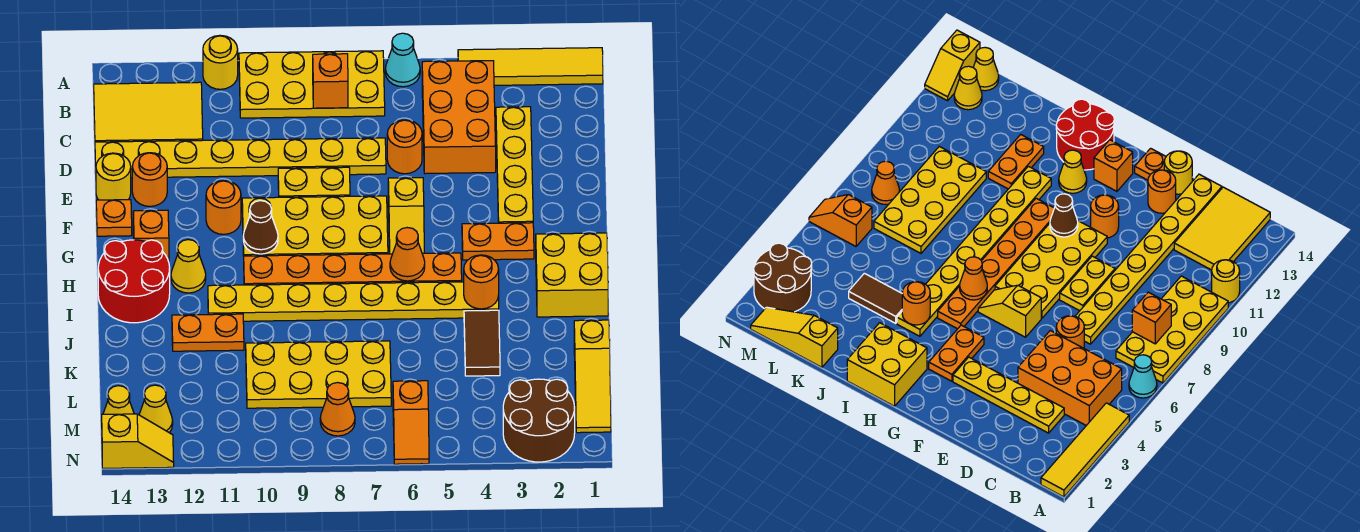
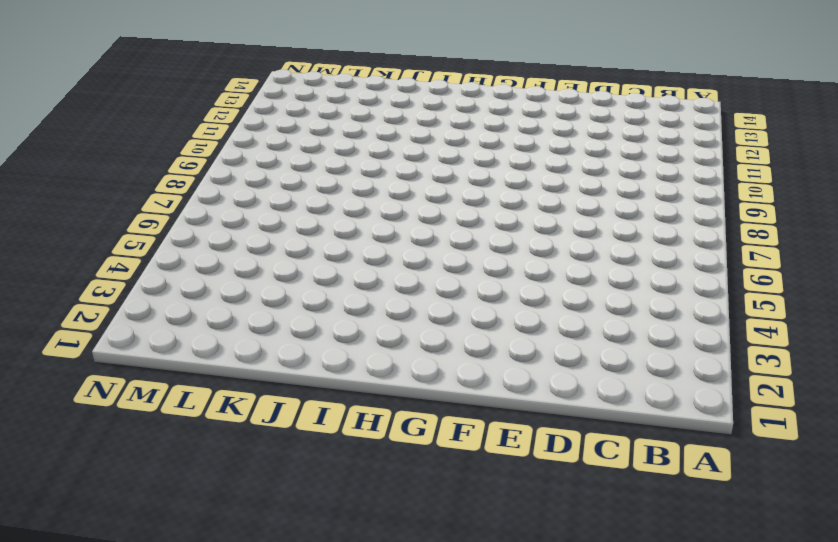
none -> yellow 1x4 tile [458,48,603,85]
none -> cyan 1x1 cone [385,33,420,87]
none -> yellow 2x4 plate [239,51,385,118]
none -> yellow 1x1 round brick [203,35,238,89]

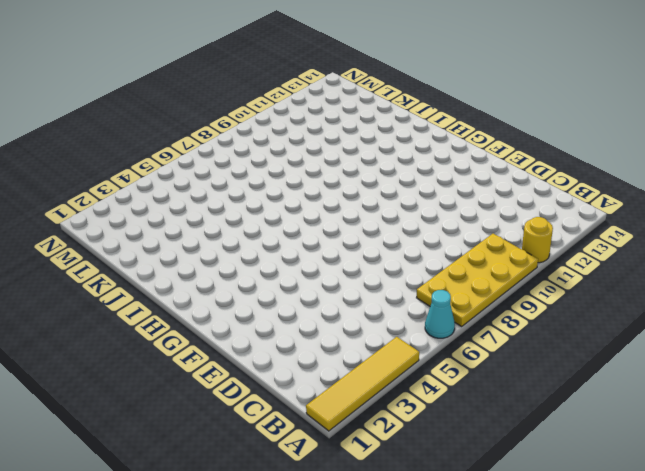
none -> orange 2x3 brick [422,61,496,174]
none -> yellow 2x3 tile [94,82,203,142]
none -> yellow 1x4 plate [496,107,533,223]
none -> orange 1x1 round brick [387,120,422,174]

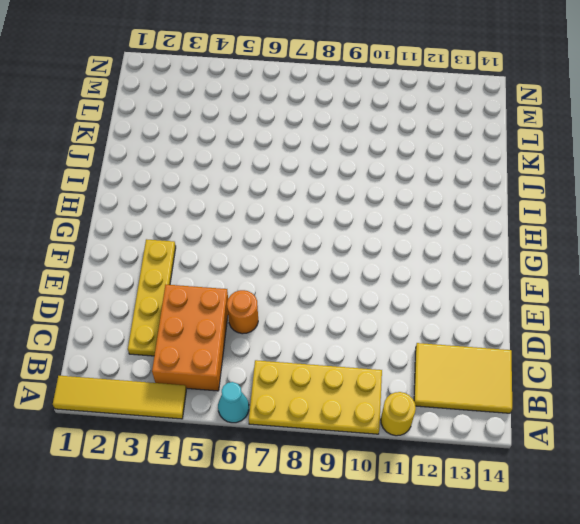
none -> yellow 1x8 plate [95,138,386,178]
none -> yellow 1x2 plate [278,167,350,197]
none -> orange 1x1 round brick [132,153,167,206]
none -> yellow 1x1 round brick [96,153,131,200]

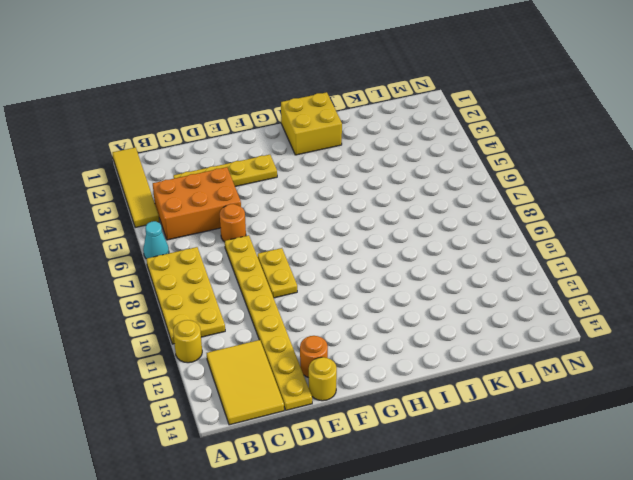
none -> yellow 1x2 slope [388,178,424,254]
none -> yellow 2x4 plate [242,196,388,256]
none -> orange 1x1 round brick [206,181,241,234]
none -> orange 1x1 plate [96,200,132,236]

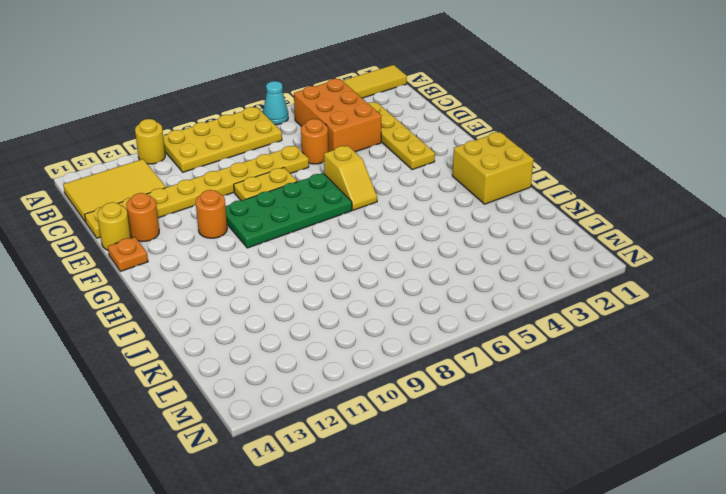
green 2x4 plate [225,173,352,248] -> yellow 2x4 plate [242,196,388,256]
none -> orange 1x2 plate [462,223,534,260]
none -> orange 1x1 brick [133,210,169,262]
none -> orange 1x6 plate [244,253,462,285]
none -> yellow 1x1 cone [171,240,206,293]

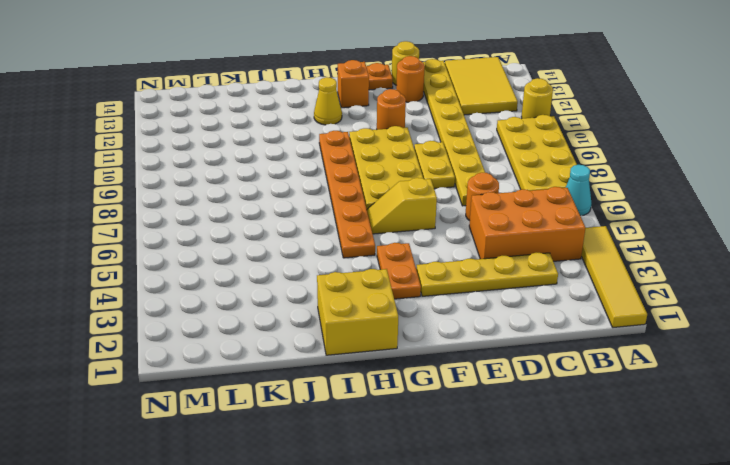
none -> red 2x2 round brick [98,240,170,323]
none -> yellow 1x8 plate [208,282,499,321]
none -> brown 1x2 tile [464,310,500,376]
none -> orange 1x2 plate [172,314,244,351]

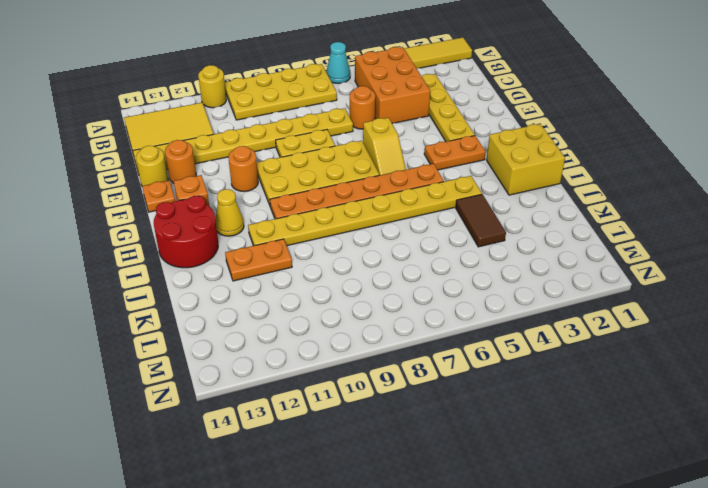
none -> yellow 1x3 slope [574,320,611,433]
none -> yellow 2x4 plate [246,341,391,408]
none -> brown 2x2 round brick [503,379,575,462]
none -> orange 1x2 slope [393,381,429,464]

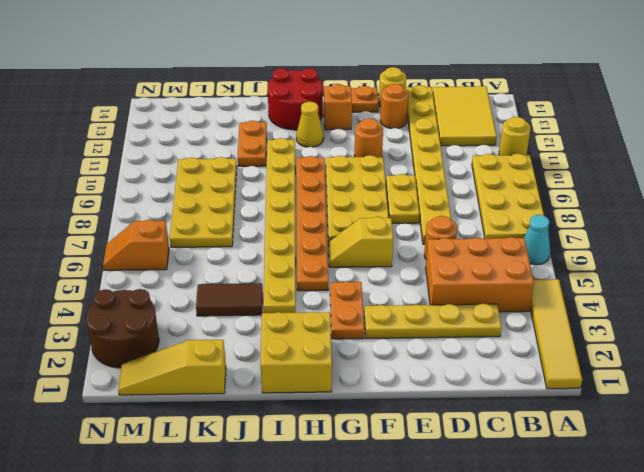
none -> orange 1x1 cone [320,383,355,436]
none -> yellow 1x1 cone [139,385,173,433]
none -> yellow 1x1 cone [101,386,134,426]
none -> yellow 1x2 slope [101,414,174,468]

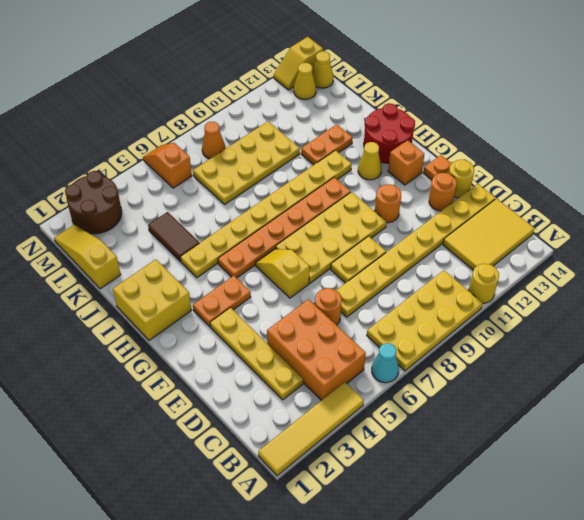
none -> orange 1x1 brick [313,54,348,108]
none -> brown 1x1 cone [243,201,278,254]
none -> orange 1x1 cone [390,228,425,281]
none -> orange 1x1 round brick [464,255,499,309]

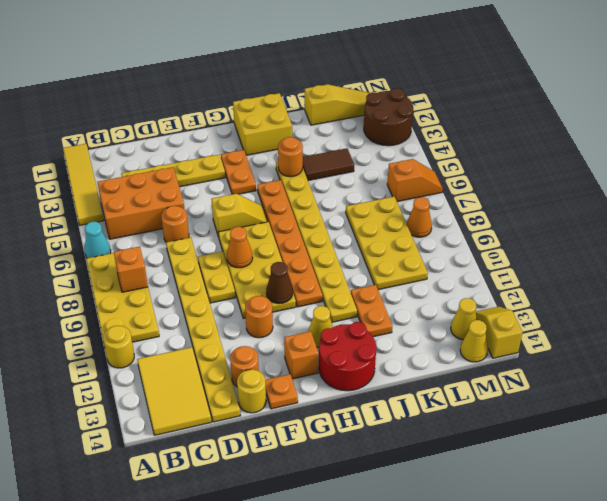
orange 1x1 cone [227,227,253,268] -> orange 1x1 cone moved to [390,228,425,281]

